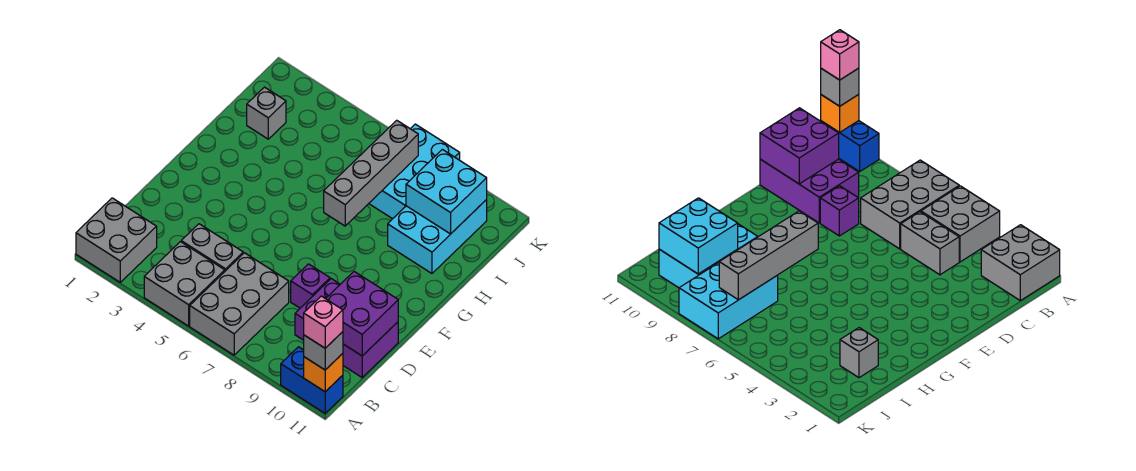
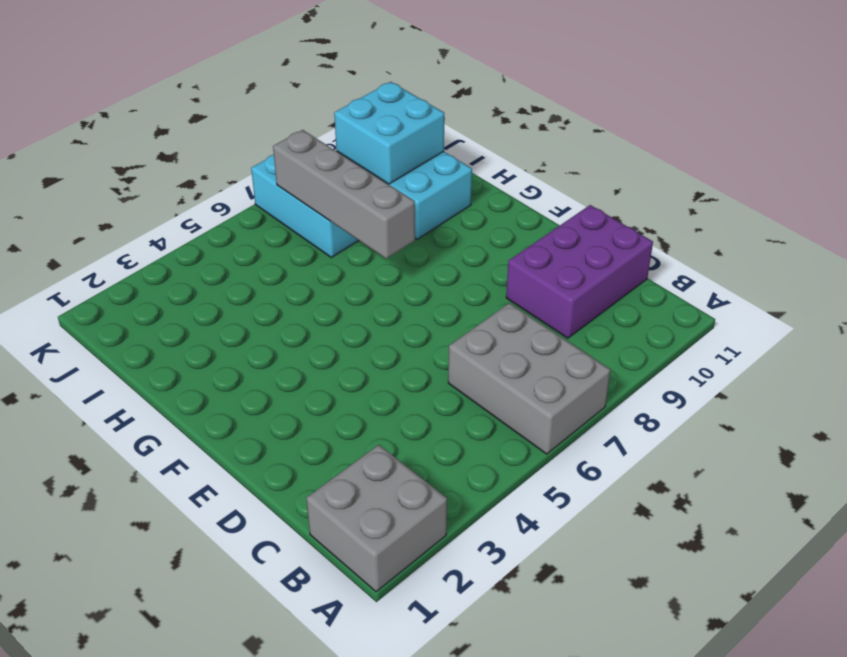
none -> grey 2x2 brick [144,242,225,326]
none -> blue 1x2 brick [281,347,343,413]
none -> grey 1x2 brick [181,224,243,271]

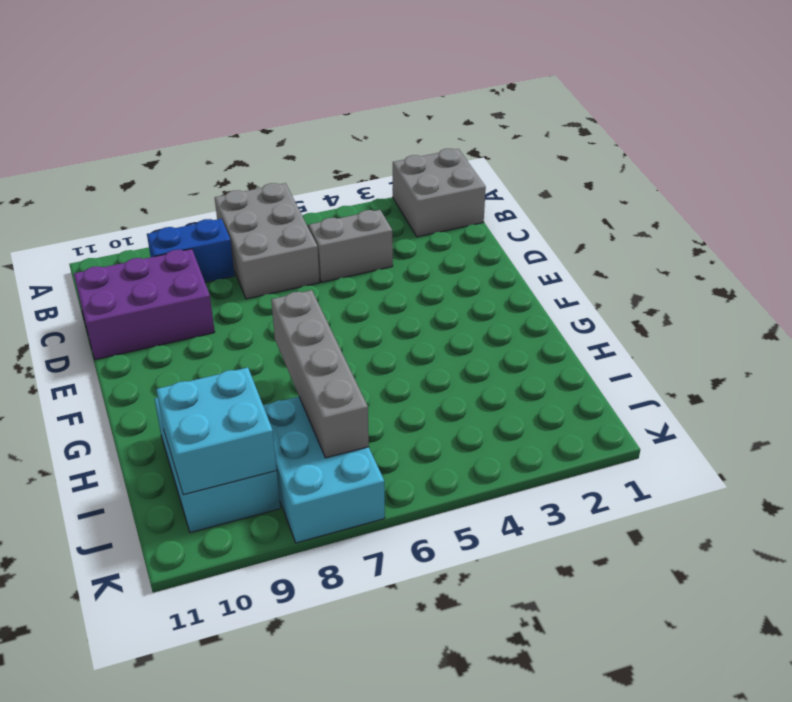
blue 1x2 brick [147,219,235,283] -> blue 1x2 brick moved to [281,347,343,413]
none -> grey 2x2 brick [144,242,225,326]
none -> purple 1x1 brick [291,264,330,308]
none -> grey 1x1 brick [247,87,286,139]

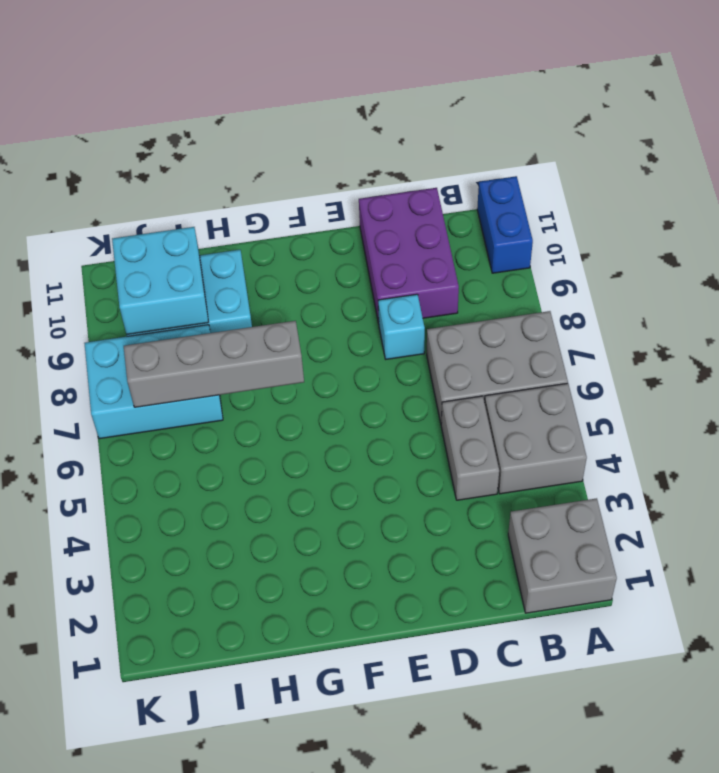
cyan 1x1 brick [378,294,425,359] -> purple 1x1 brick [291,264,330,308]
none -> grey 1x1 brick [247,87,286,139]
none -> orange 1x1 brick [304,353,343,392]
none -> purple 2x2 brick [326,272,398,356]

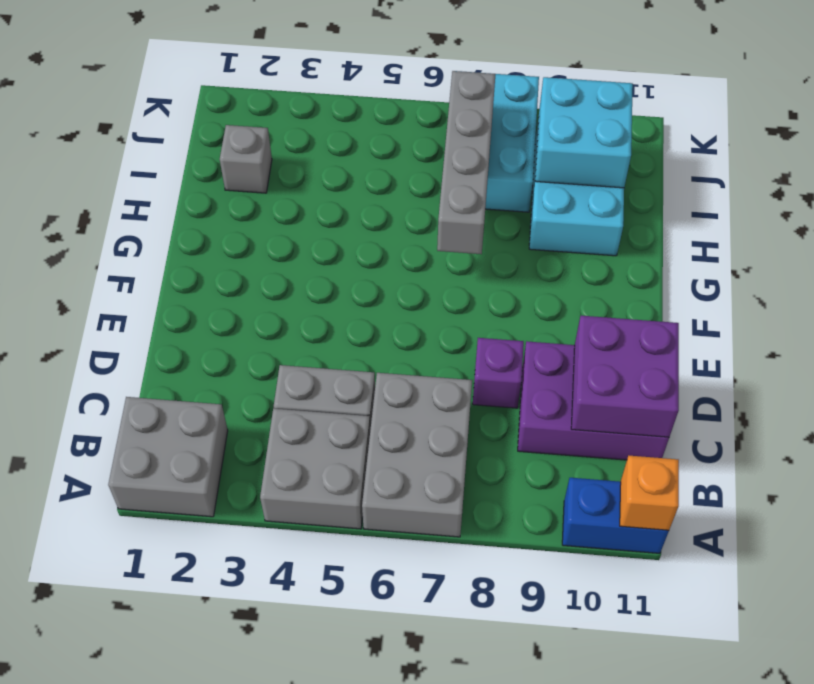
none -> grey 1x1 brick [304,332,343,370]
none -> pink 1x1 brick [304,296,343,348]

